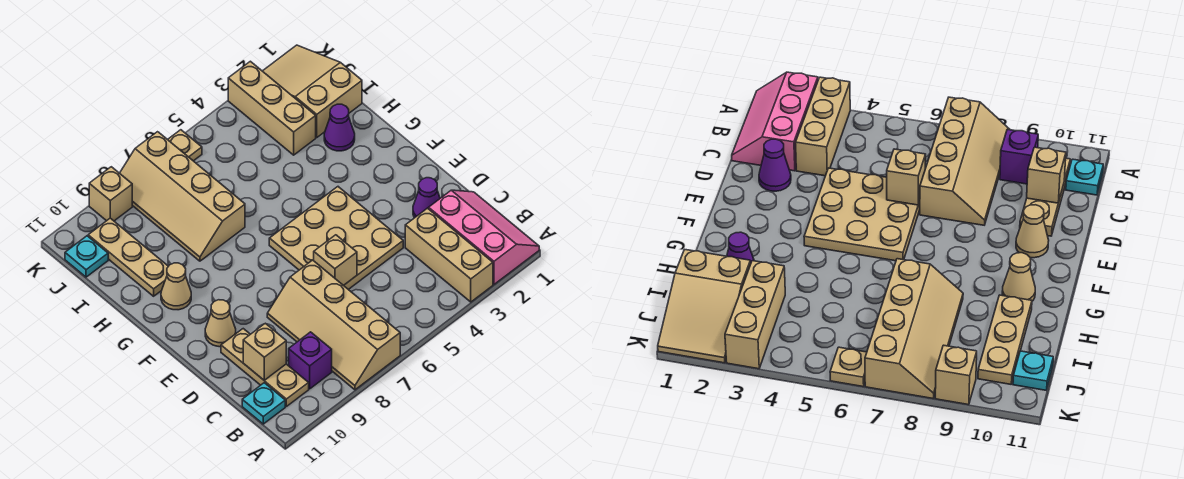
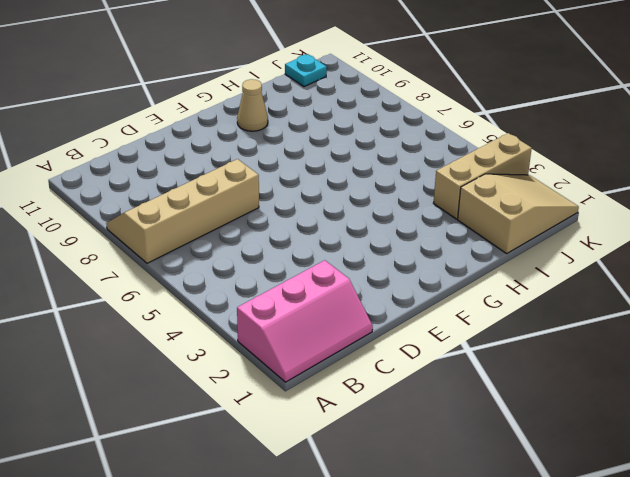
none -> tan 1x3 brick [405,208,493,302]
none -> purple 1x1 brick [289,332,332,389]
none -> tan 1x3 plate [221,329,309,406]

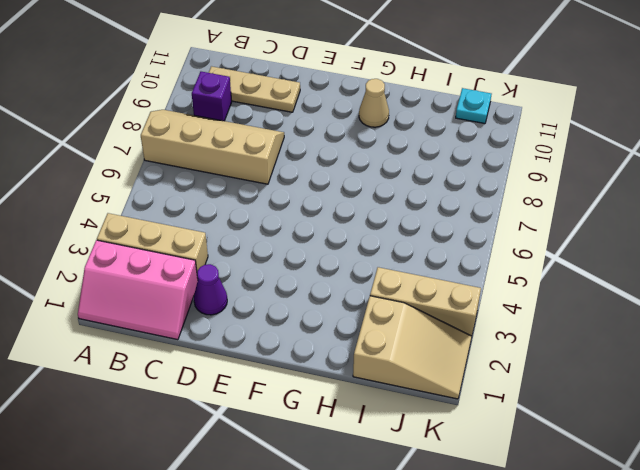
none -> cyan 1x1 plate [242,383,285,424]
none -> tan 3x3 plate [269,187,403,290]
none -> tan 1x1 cone [205,300,236,347]

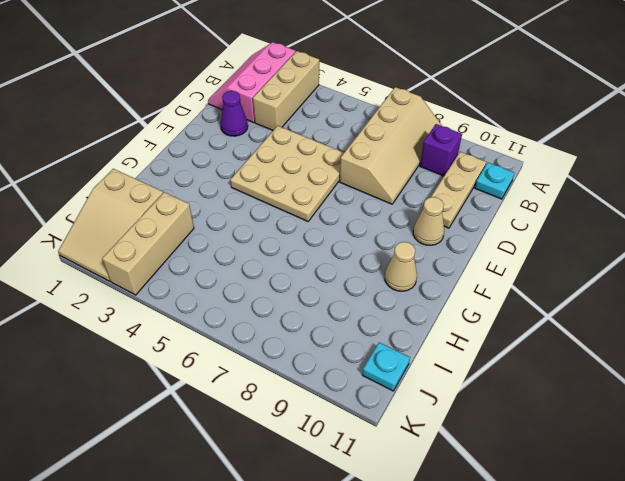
none -> purple 1x1 cone [324,104,355,151]
none -> tan 2x4 slope [120,132,245,261]
none -> tan 1x3 plate [88,218,168,296]

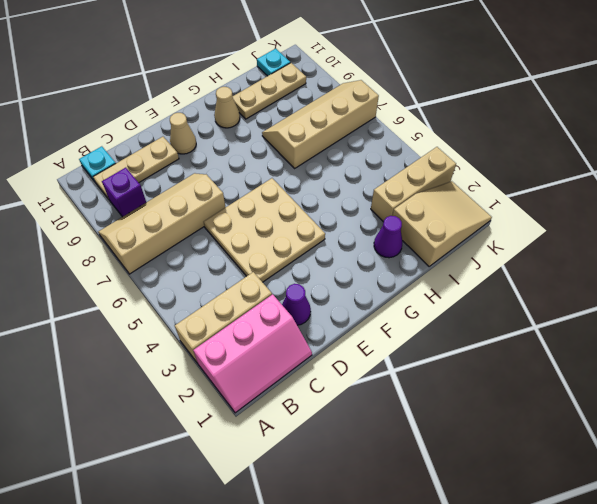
none -> tan 1x1 plate [168,130,202,161]
none -> tan 1x1 brick [89,167,132,221]
none -> tan 1x1 brick [243,323,286,380]

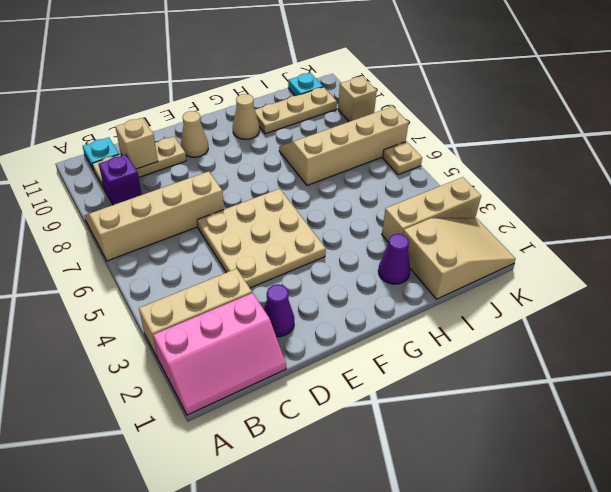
none -> tan 1x1 brick [314,235,357,285]

